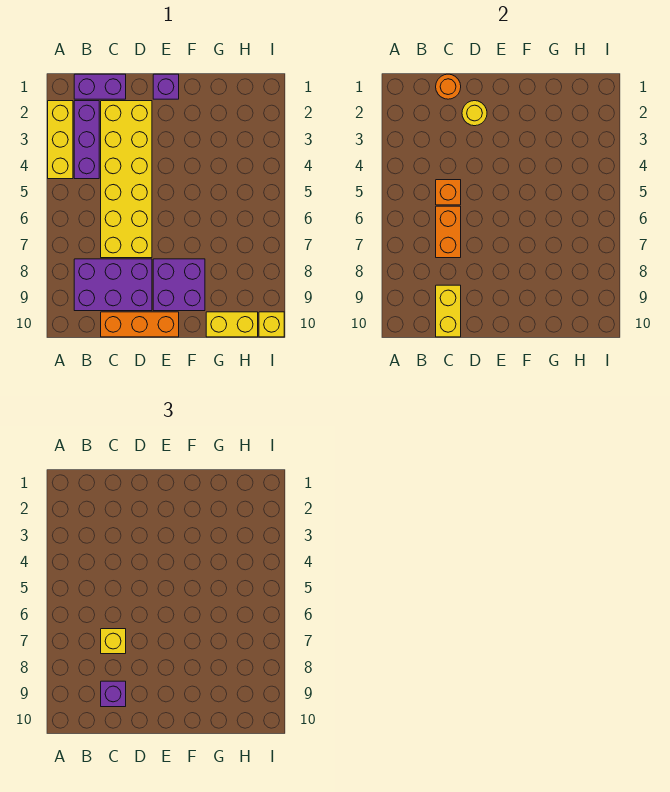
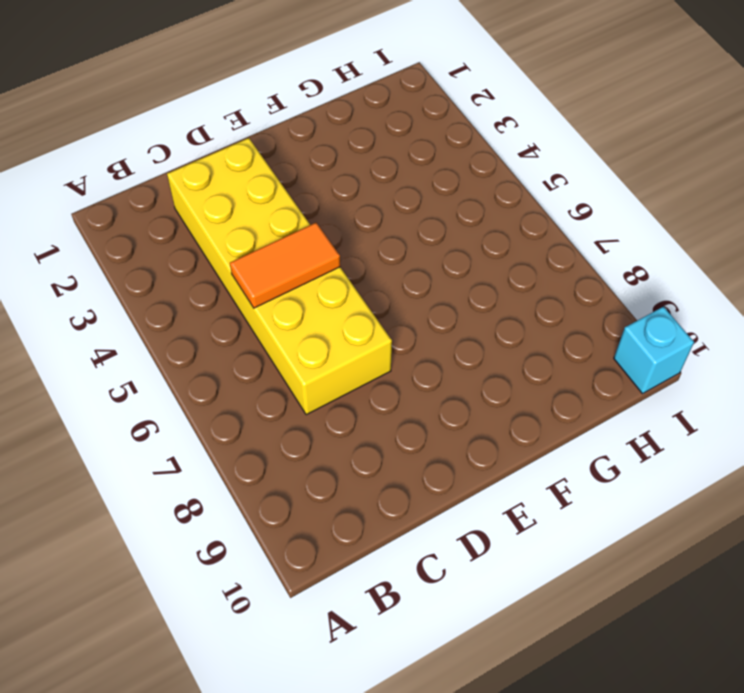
orange 1x2 tile [230,223,340,308] -> orange 1x1 brick [436,180,461,205]
cyan 1x1 brick [614,307,694,394] -> yellow 1x1 brick [259,312,284,337]
none -> yellow 1x3 brick [48,101,73,179]
none -> purple 1x2 brick [74,74,126,99]
none -> purple 1x3 brick [74,101,99,179]

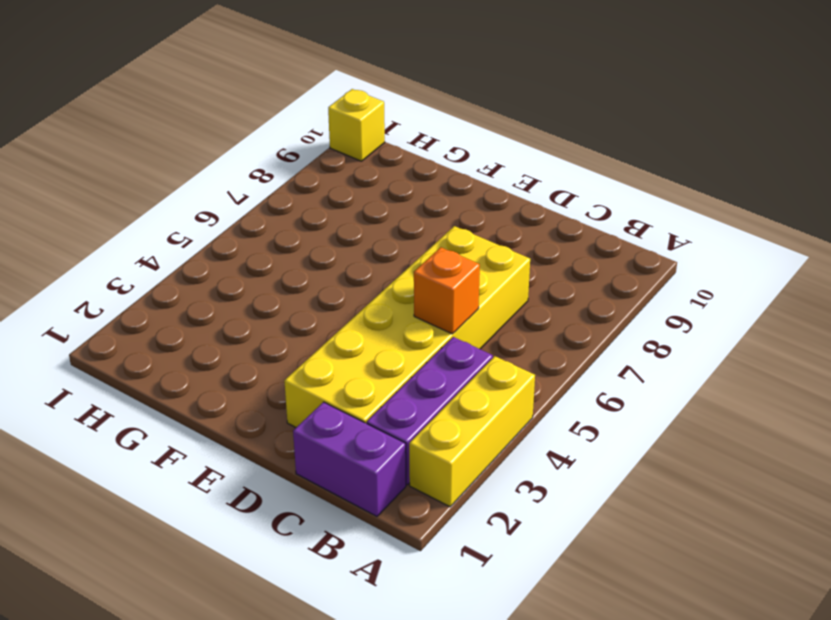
none -> purple 2x3 brick [74,259,152,311]
none -> orange 1x3 brick [101,312,179,337]
none -> purple 1x1 brick [153,74,179,99]

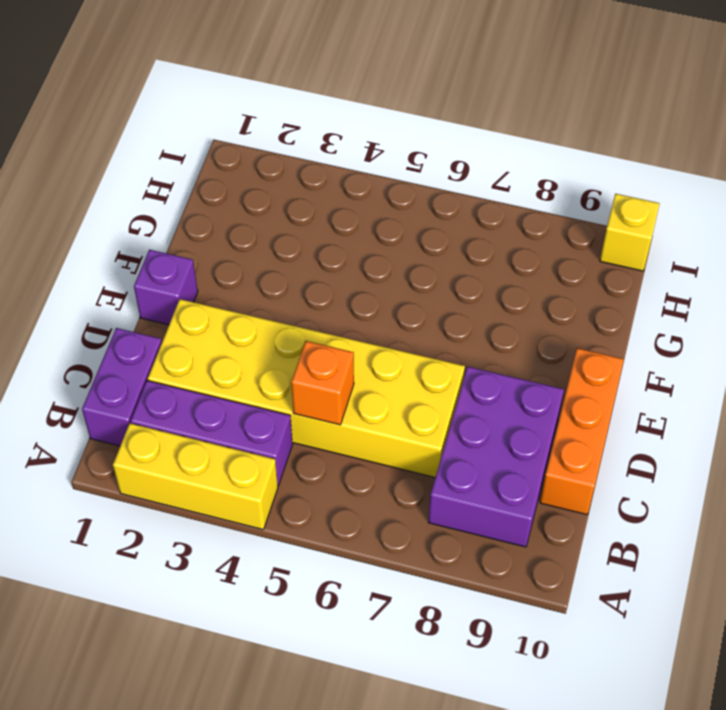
none -> purple 2x2 brick [153,259,205,311]
none -> yellow 1x2 brick [206,312,258,337]
none -> orange 1x1 round brick [436,74,461,99]

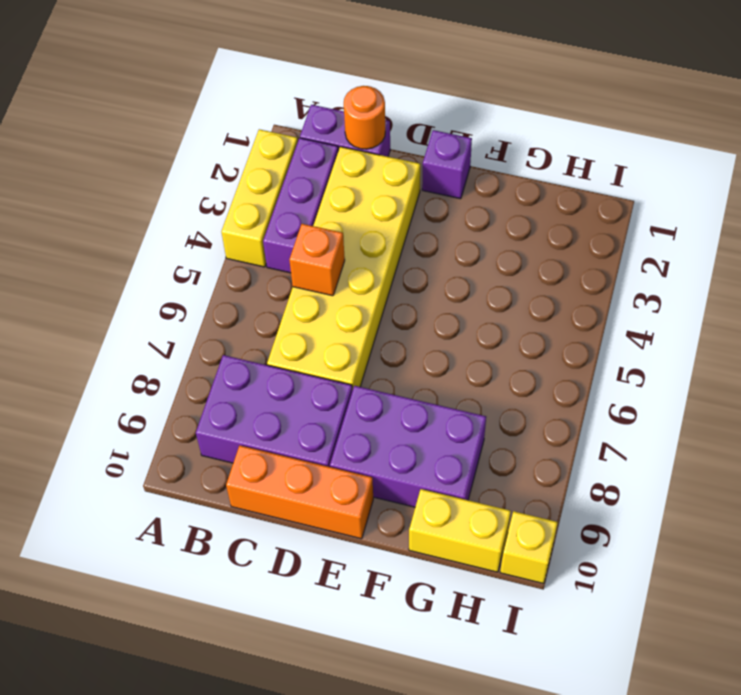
purple 2x3 brick [330,386,486,507] -> purple 2x2 brick [153,259,205,311]
none -> orange 1x2 brick [436,206,461,258]
none -> yellow 1x2 brick [436,285,461,337]
none -> yellow 1x1 round brick [462,101,487,126]

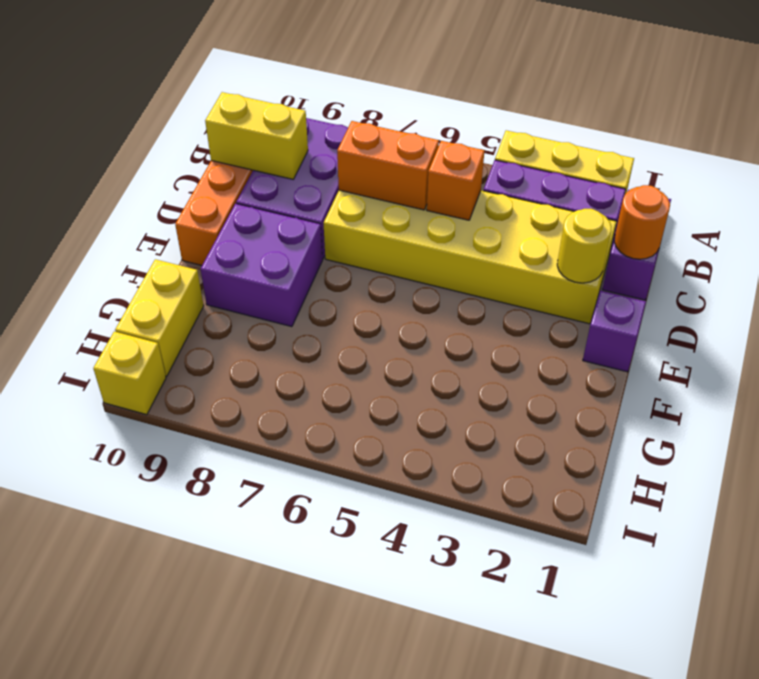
none -> yellow 1x1 brick [101,629,126,654]
none -> purple 1x1 brick [101,681,126,707]

